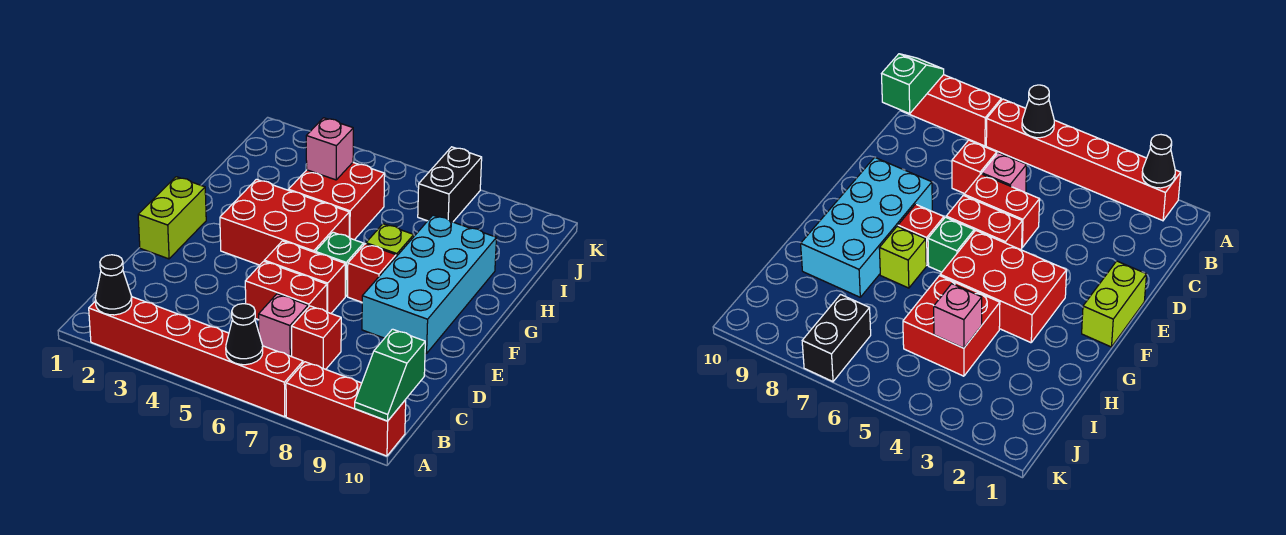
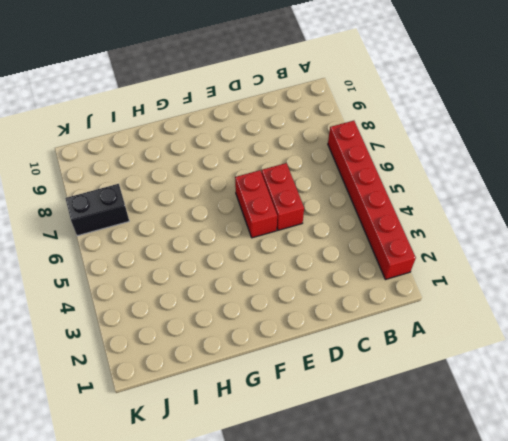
none -> red 1x3 brick [286,362,406,456]
none -> pink 1x1 brick [259,294,308,357]
none -> red 1x1 brick [292,306,341,369]

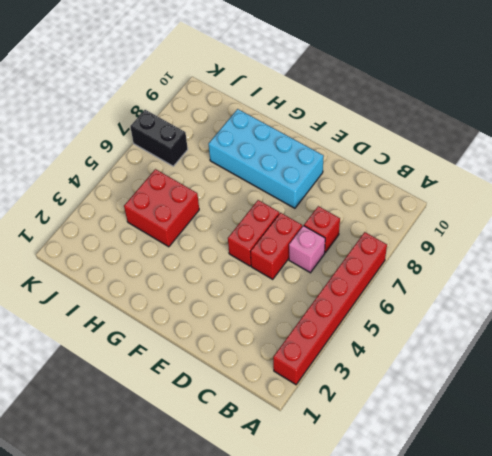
none -> red 1x3 brick [286,362,406,456]
none -> lime 1x2 brick [138,177,206,259]
none -> red 2x3 brick [220,179,349,265]

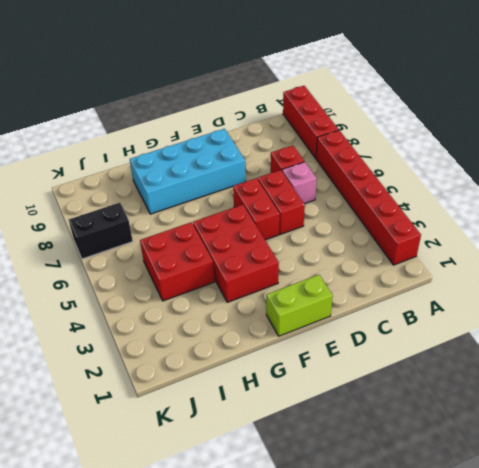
none -> green 1x1 brick [315,232,364,296]
none -> red 1x1 brick [348,244,396,302]
none -> lime 1x1 brick [366,224,414,257]

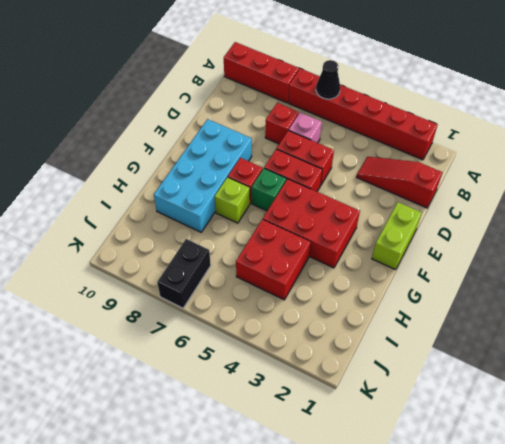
red 1x3 slope [357,157,442,208] -> none
none -> black 1x1 cone [95,255,132,315]
none -> green 1x2 slope [355,329,425,421]
none -> pink 1x1 brick [306,118,353,180]

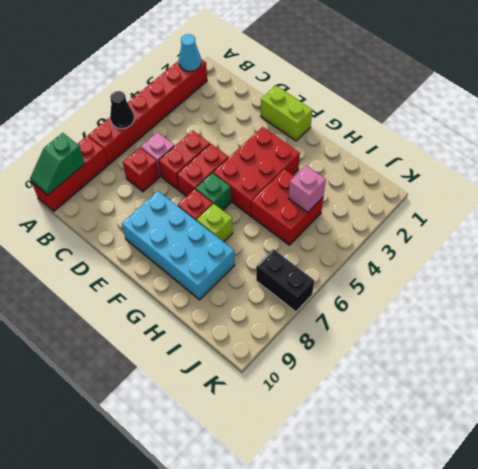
cyan 1x1 cone [179,34,201,71] -> black 1x1 cone [95,255,132,315]
green 1x2 slope [30,133,85,195] -> green 1x2 slope turned to [355,329,425,421]

